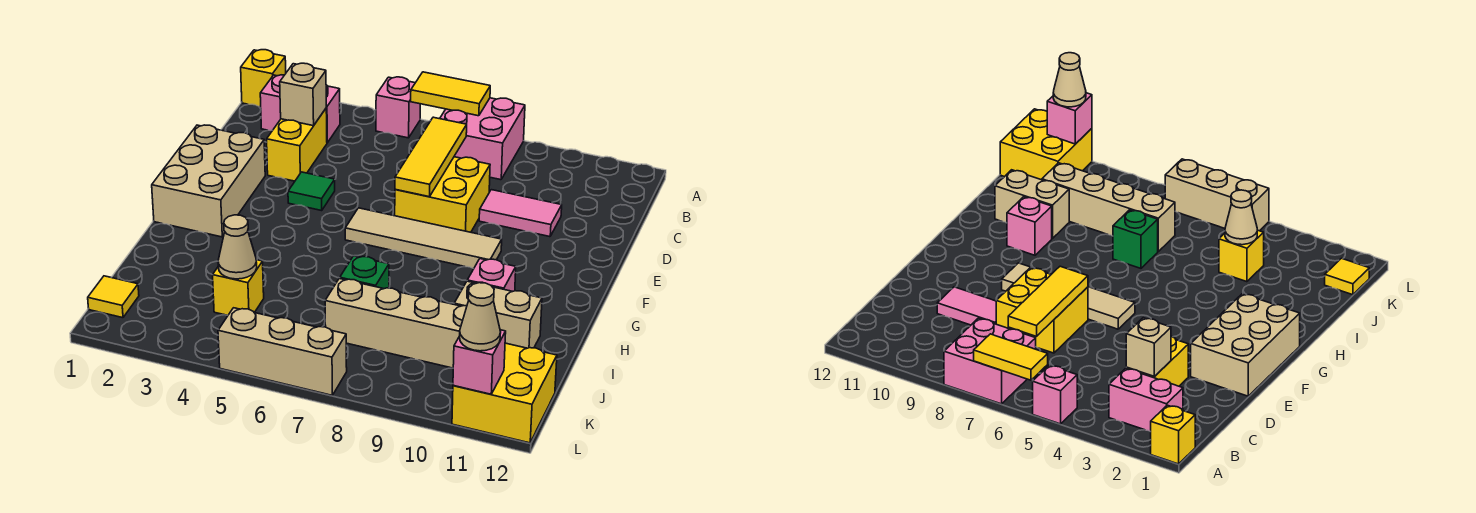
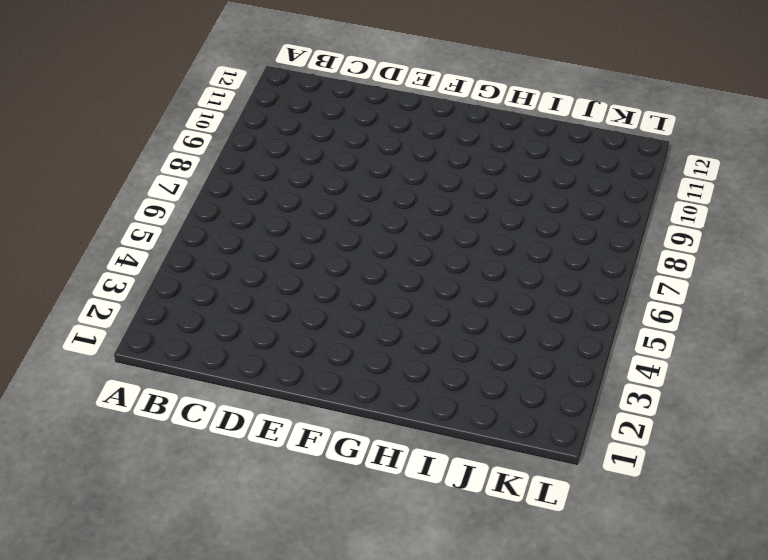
none -> yellow 1x1 brick [241,50,286,107]
none -> pink 1x1 brick [376,77,420,138]
none -> pink 2x2 brick [440,98,525,180]

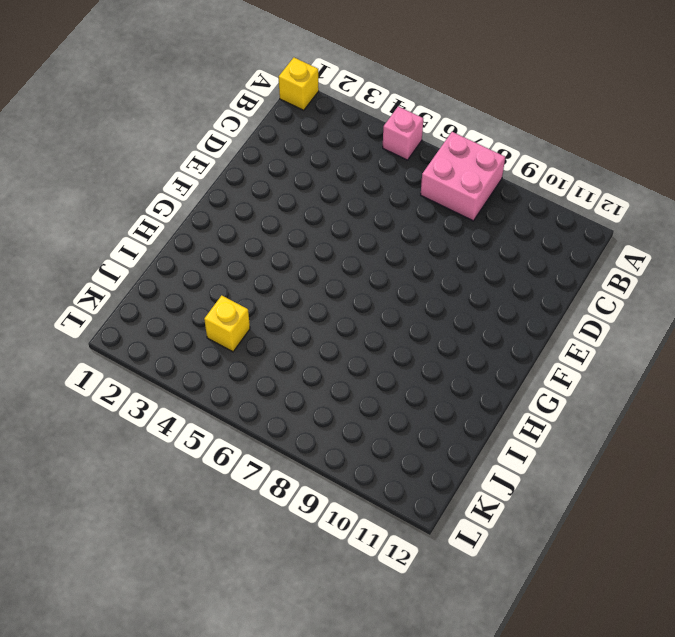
none -> pink 1x2 brick [260,75,340,143]
none -> yellow 1x2 brick [267,109,327,181]
none -> yellow 2x2 brick [395,157,490,232]

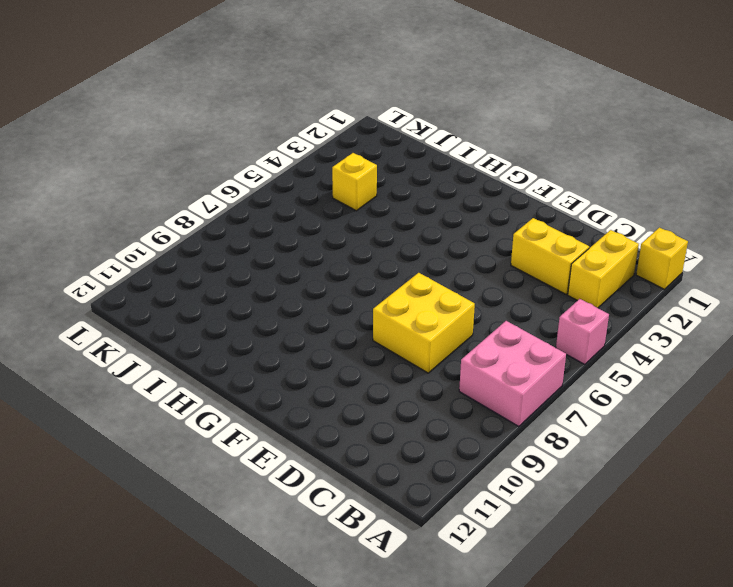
yellow 1x2 brick [568,230,639,308] -> pink 1x2 brick [260,75,340,143]
none -> pink 1x2 tile [479,190,562,237]
none -> tan 2x3 brick [152,125,265,237]
none -> green 1x1 tile [288,172,335,211]

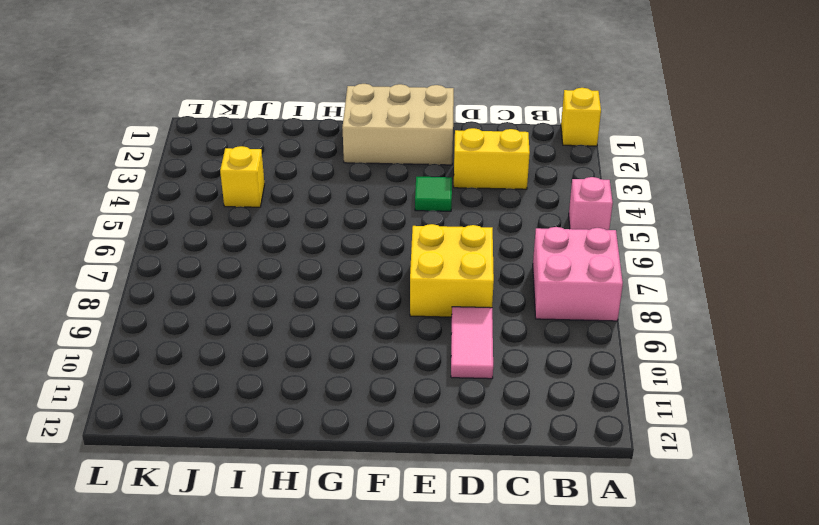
none -> pink 1x2 brick [260,75,340,143]
none -> tan 1x4 tile [345,208,502,269]
none -> pink 1x1 brick [467,259,516,291]

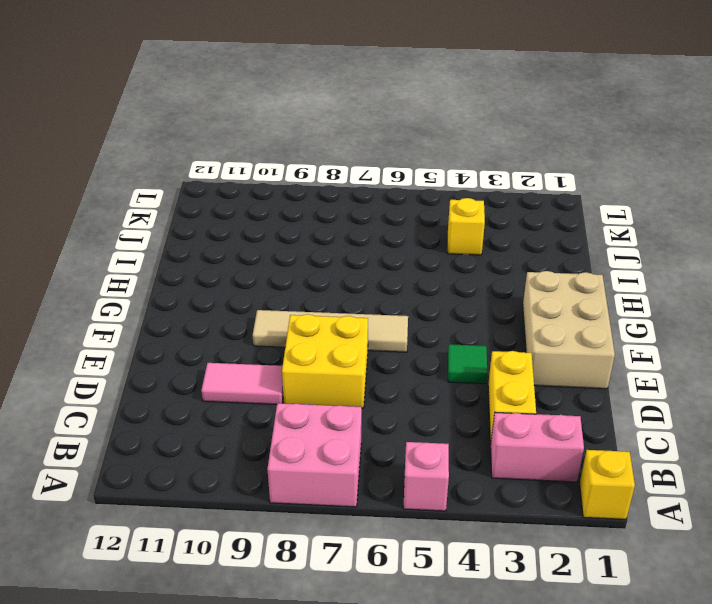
none -> pink 1x1 brick [467,259,516,291]
none -> green 1x1 brick [340,256,389,289]
none -> tan 1x2 brick [454,281,542,348]

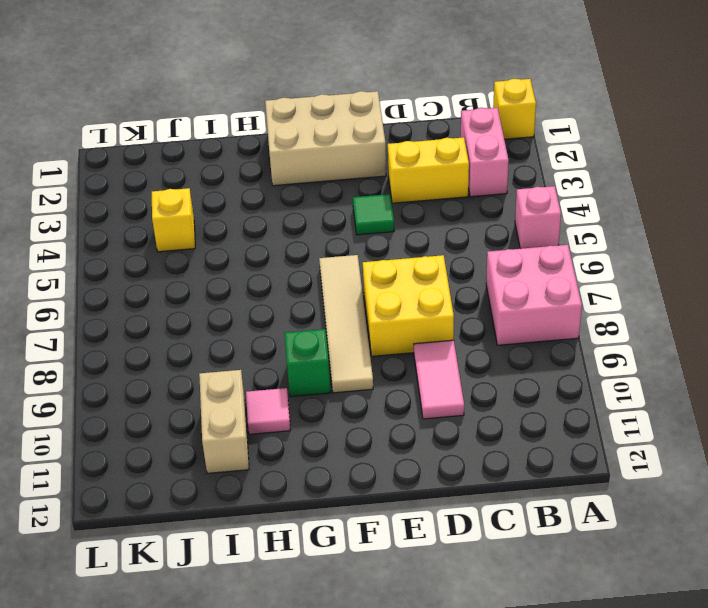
green 1x1 brick [284,329,331,397] -> green 1x1 brick moved to [340,256,389,289]
pink 1x1 tile [246,388,291,434] -> pink 1x1 brick [467,259,516,291]
none -> tan 1x4 brick [325,278,467,368]
none -> yellow 1x1 tile [88,276,139,318]
none -> yellow 2x2 brick [452,343,557,443]

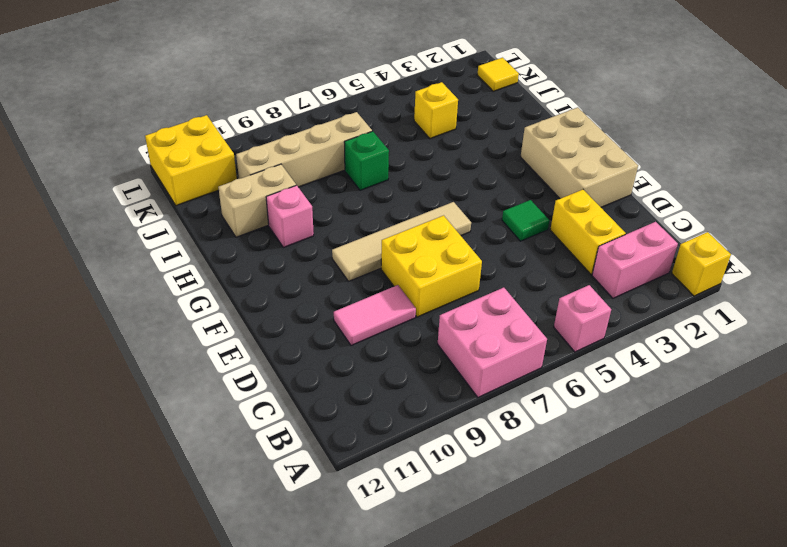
none -> tan 1x3 brick [218,308,347,395]
none -> yellow 1x2 tile [411,72,490,116]
none -> tan 1x1 brick [280,63,326,126]

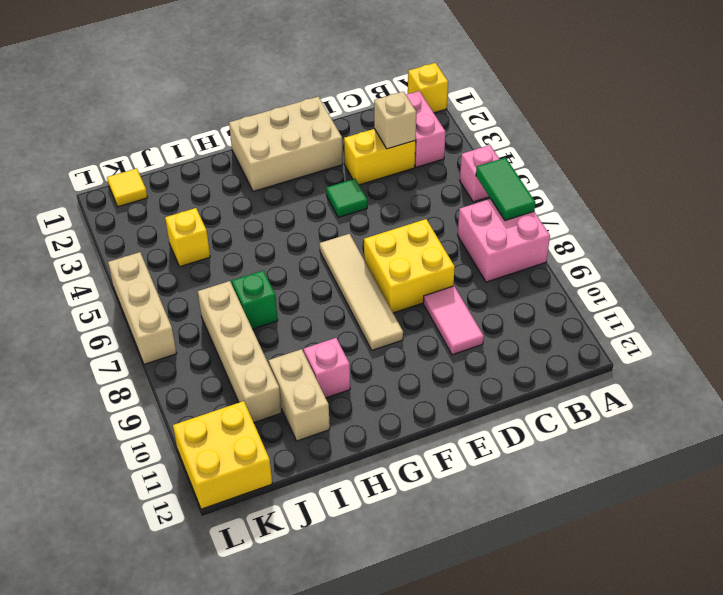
green 1x2 tile [476,158,535,221] -> yellow 1x2 tile [411,72,490,116]
none -> yellow 1x3 tile [395,117,467,197]
none -> tan 1x1 cone [218,215,257,279]
none -> pink 1x1 brick [453,330,506,394]

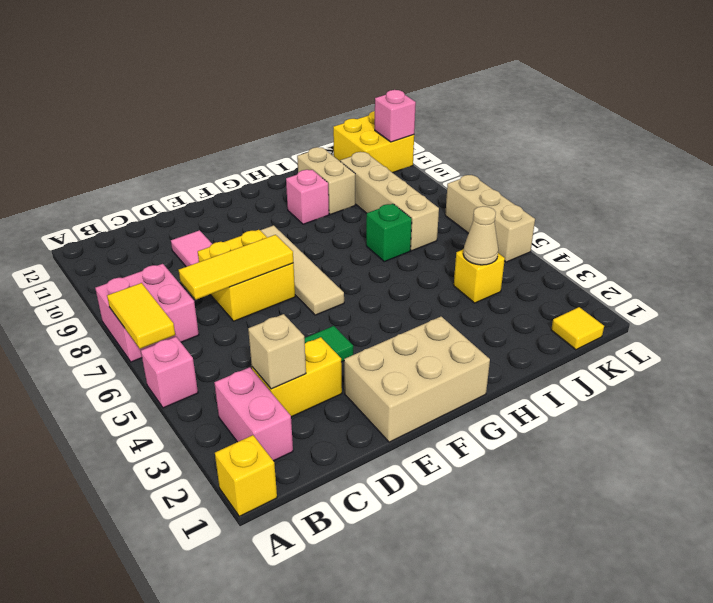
none -> tan 1x1 cone [459,283,501,351]

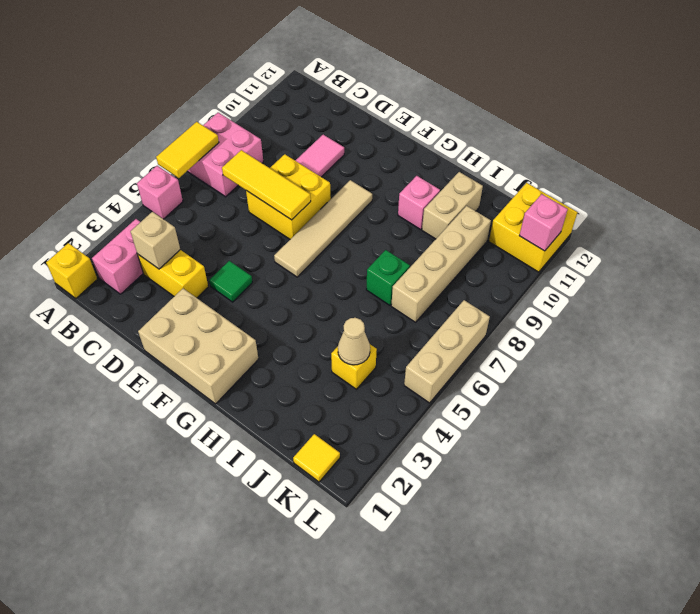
none -> tan 1x1 cone [459,283,501,351]

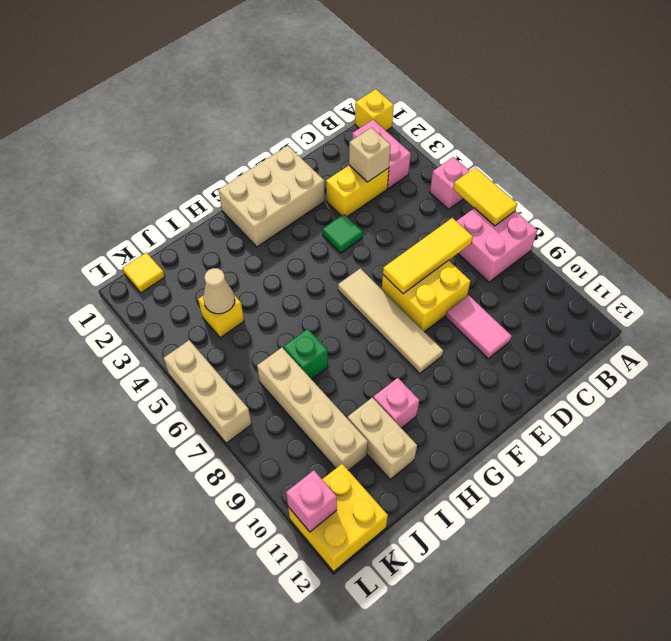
none -> tan 1x1 cone [459,283,501,351]

